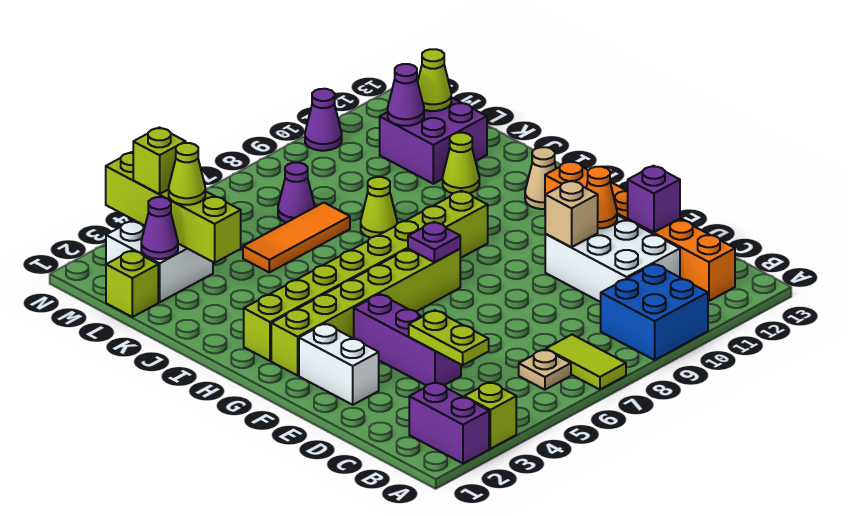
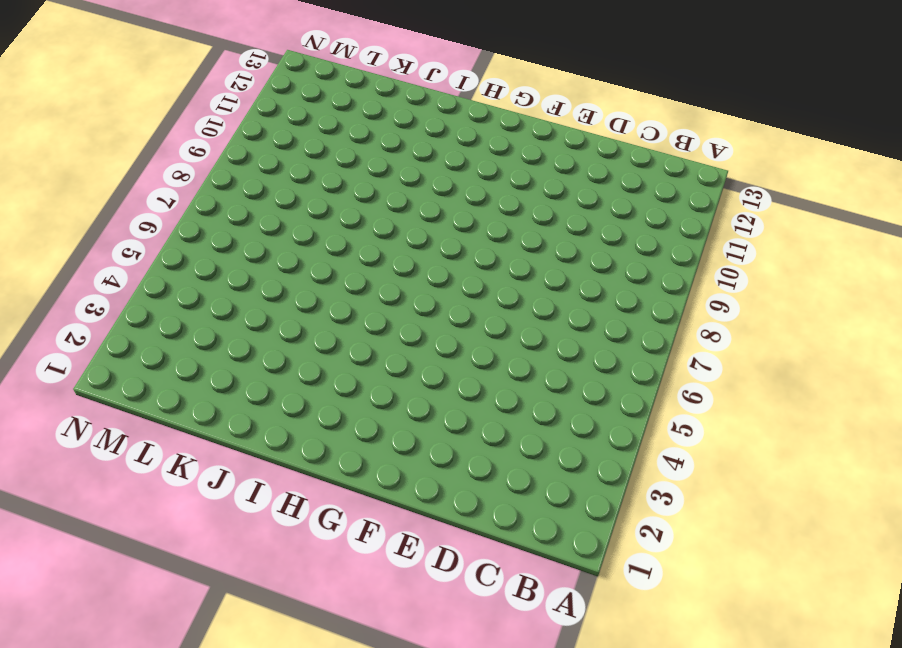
none -> purple 1x2 brick [409,382,489,464]
none -> lime 1x1 brick [464,382,516,449]
none -> lime 1x2 tile [546,335,626,390]
none -> blue 2x2 brick [601,264,708,360]

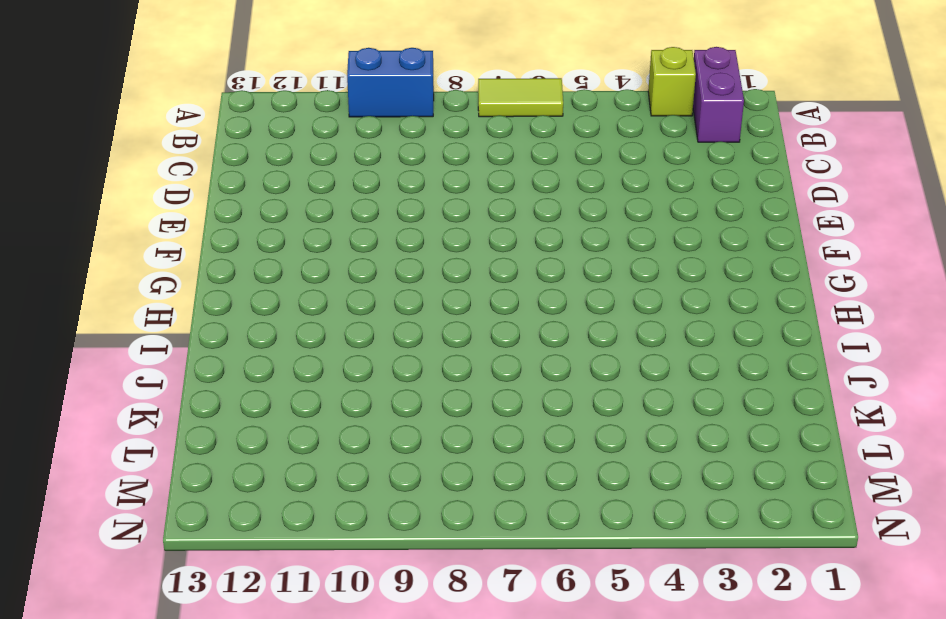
lime 1x2 tile [478,78,563,117] -> lime 1x2 tile turned to [546,335,626,390]
blue 1x2 brick [347,48,434,117] -> blue 2x2 brick [601,264,708,360]
none -> tan 1x1 plate [519,349,571,390]
none -> orange 1x6 brick [545,161,735,301]
none -> white 2x3 brick [545,215,680,302]
none -> purple 1x3 brick [354,294,461,385]

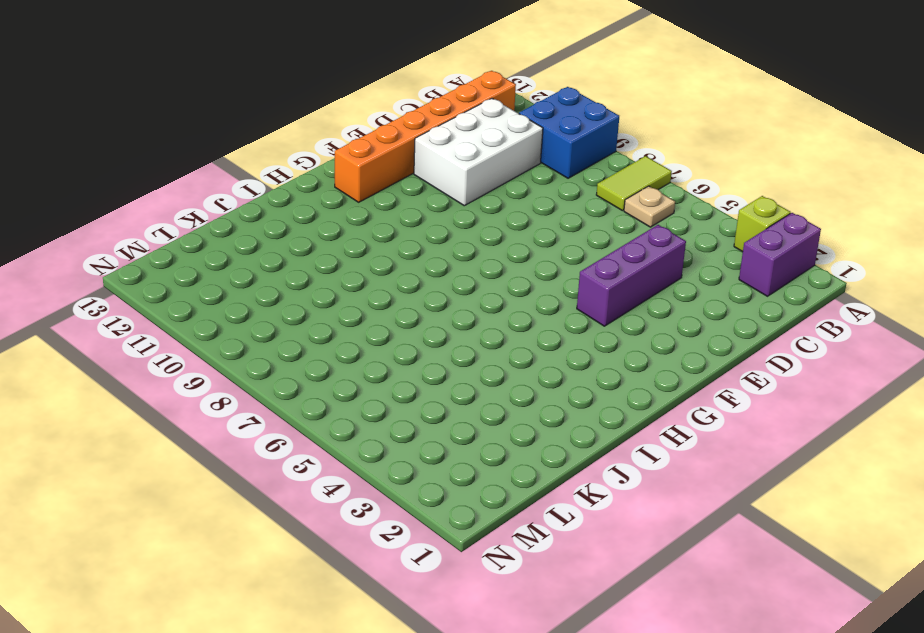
none -> white 1x2 brick [299,324,379,405]
none -> lime 1x6 brick [271,249,460,376]
none -> lime 1x8 brick [244,191,488,361]
none -> tan 1x1 cone [525,147,556,209]

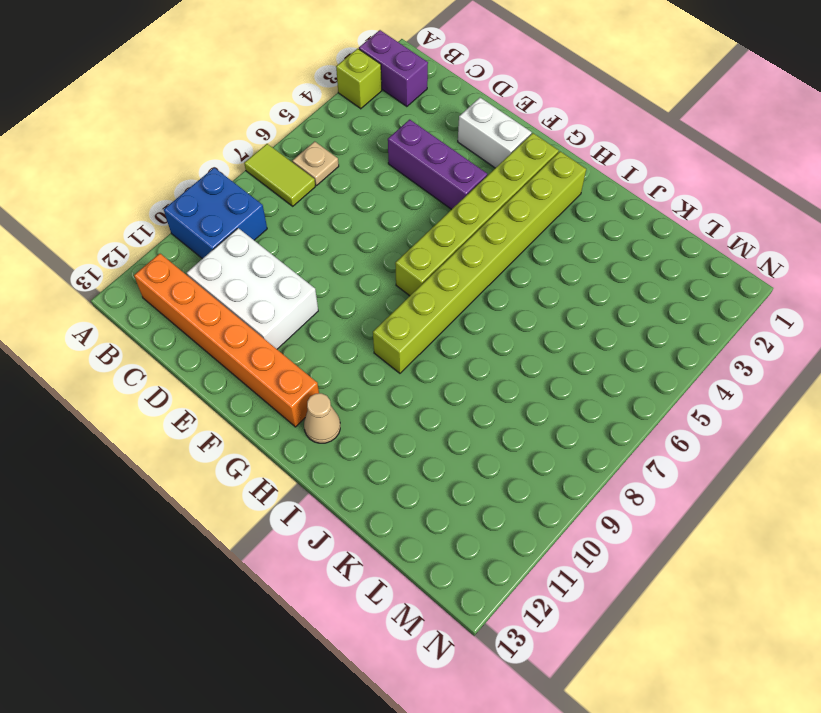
none -> lime 1x1 cone [361,177,397,238]
none -> lime 1x1 cone [443,133,479,194]
none -> orange 1x3 tile [243,203,350,272]
none -> purple 2x2 brick [380,97,487,184]

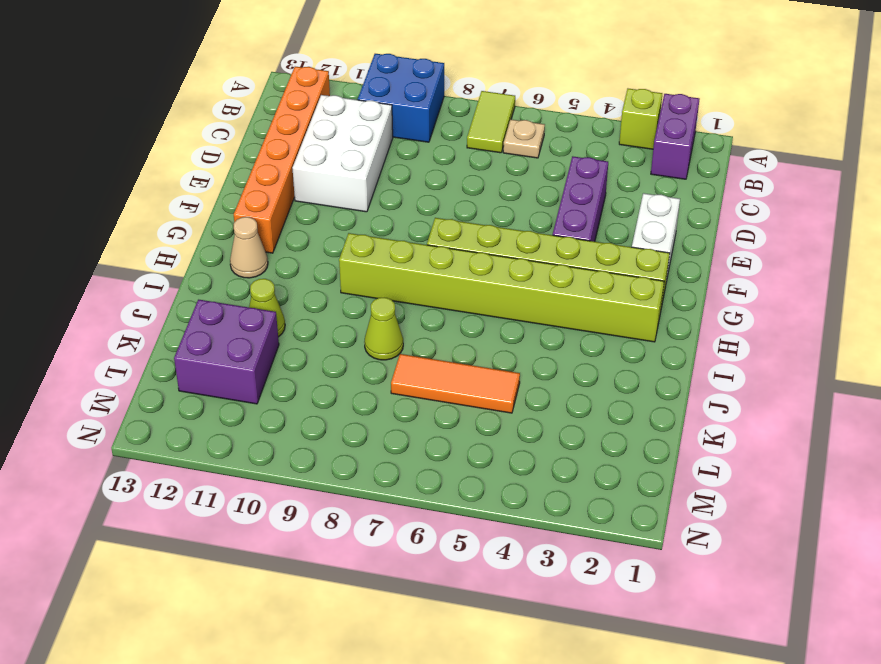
none -> lime 1x1 brick [106,250,158,317]
none -> white 2x2 brick [106,220,213,302]
none -> purple 1x1 cone [278,163,315,223]
none -> purple 1x1 cone [305,89,342,151]

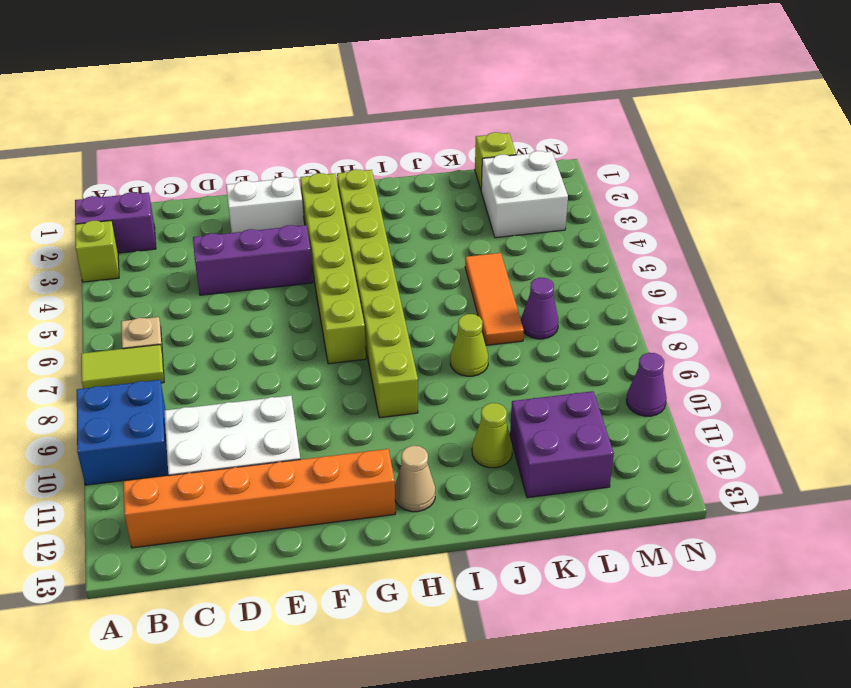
none -> lime 1x2 plate [409,310,489,365]
none -> purple 1x1 brick [628,166,680,232]
none -> tan 1x1 brick [545,181,598,247]
none -> orange 1x1 cone [586,167,617,228]

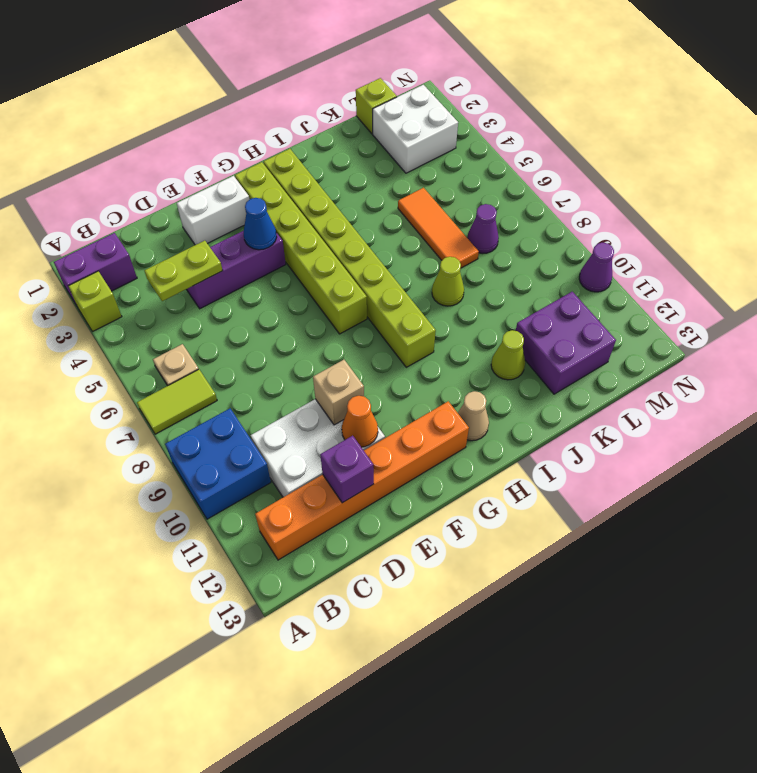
blue 1x1 cone [244,198,277,250] -> none
none -> purple 1x1 plate [408,222,460,262]
none -> lime 1x4 brick [106,152,241,263]
none -> purple 1x1 cone [141,197,178,259]
none -> purple 1x1 cone [388,64,424,126]

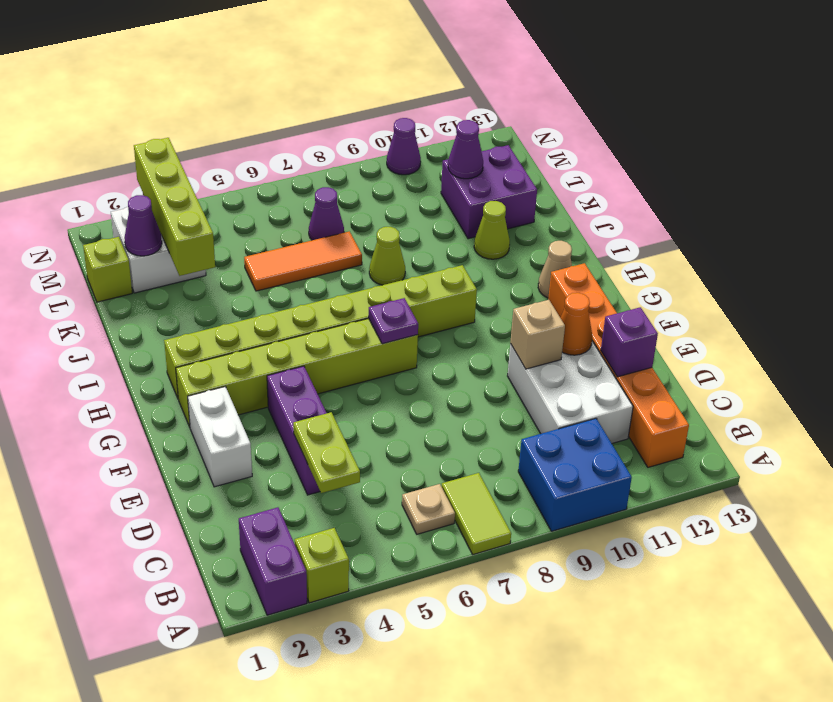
none -> lime 1x1 cone [418,49,451,111]
none -> lime 1x1 cone [169,143,205,205]
none -> lime 1x1 brick [133,127,186,194]

